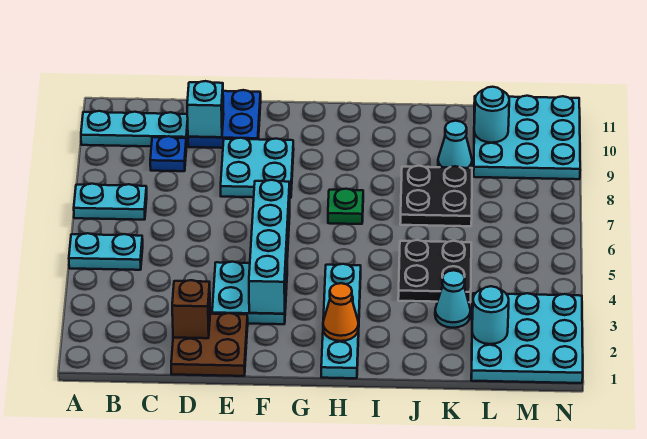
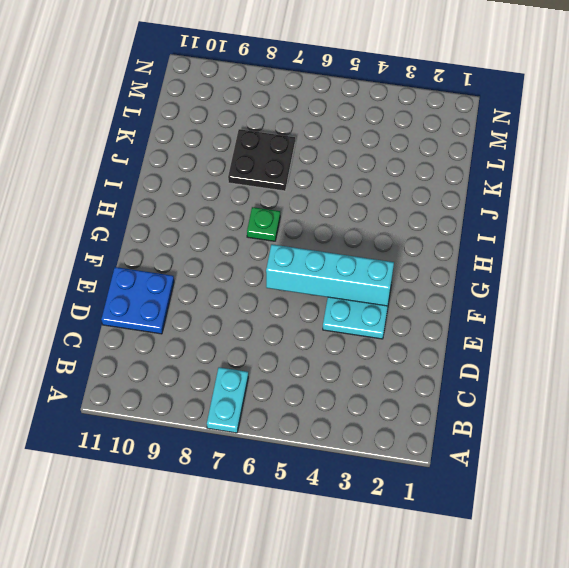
none -> cyan 1x2 plate [69,233,143,270]
none -> cyan 1x3 plate [81,111,188,147]
none -> blue 1x1 plate [150,136,186,171]

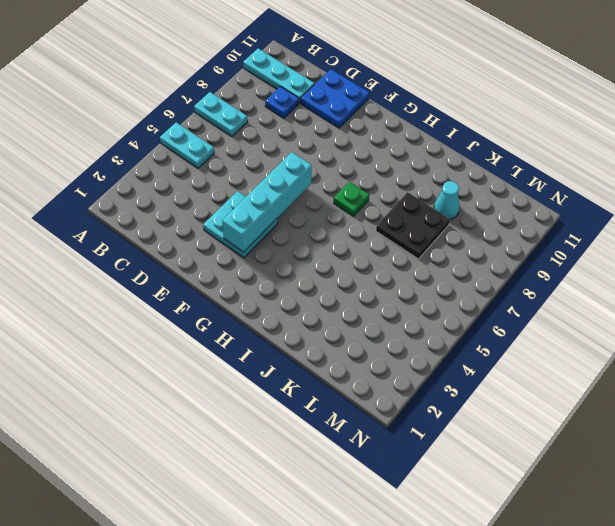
none -> brown 2x2 plate [171,313,248,376]
none -> cyan 2x2 plate [221,138,294,198]
none -> cyan 1x4 plate [321,264,361,378]

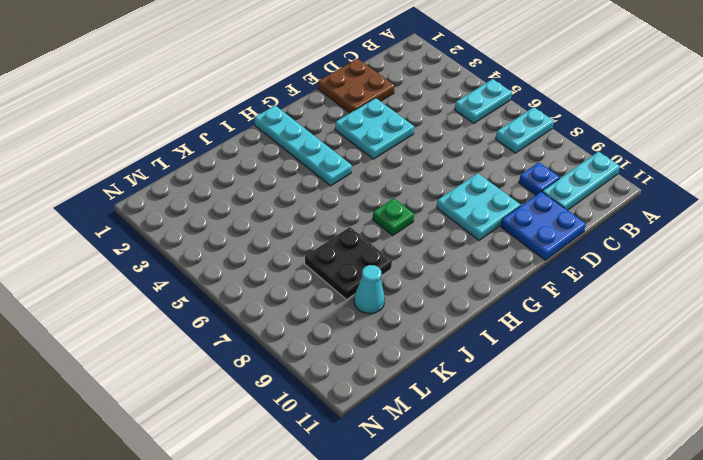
none -> black 2x2 plate [398,240,471,302]
none -> cyan 1x1 cone [435,270,470,328]
none -> cyan 3x3 plate [471,293,583,383]

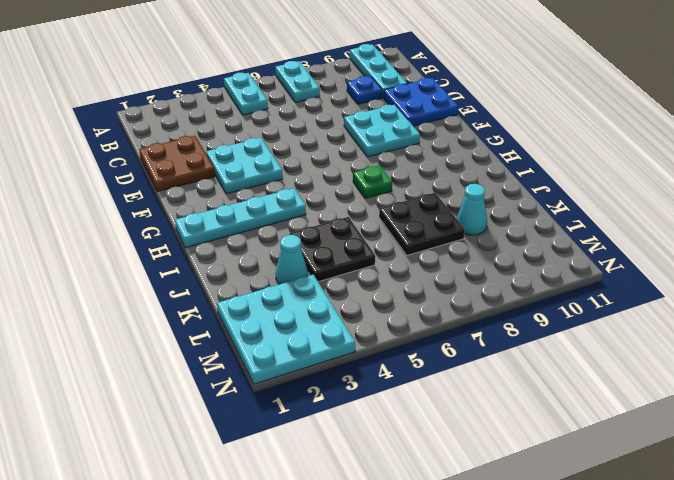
none -> cyan 3x3 plate [474,96,580,179]
none -> brown 1x1 brick [172,280,210,338]
none -> cyan 1x1 brick [187,81,224,137]

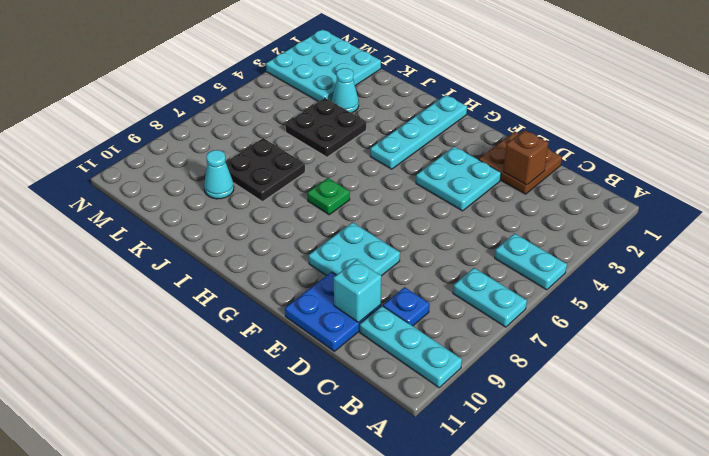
none -> cyan 3x3 plate [474,96,580,179]
none -> cyan 1x4 brick [249,180,290,314]
none -> orange 1x1 cone [323,283,359,341]

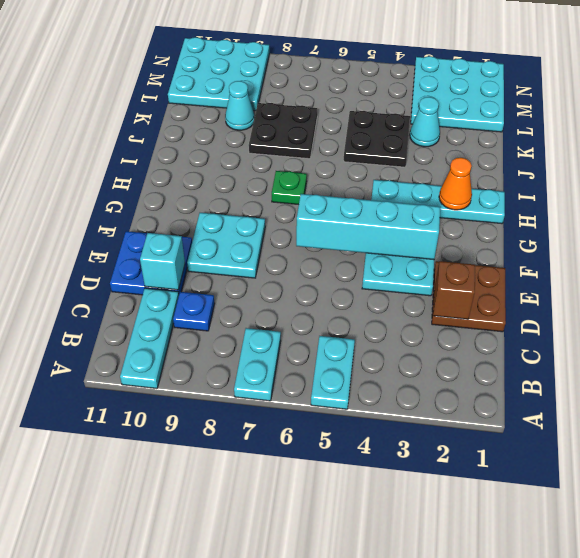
none -> cyan 1x1 round brick [472,286,509,344]
none -> cyan 1x1 round brick [474,87,509,143]

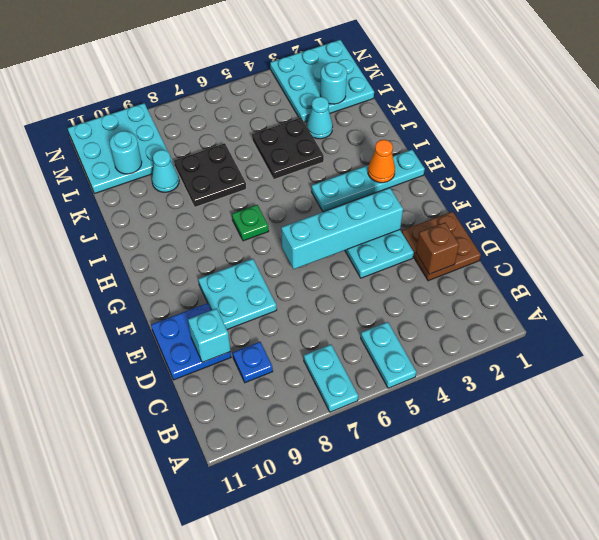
none -> cyan 1x3 plate [81,111,188,147]

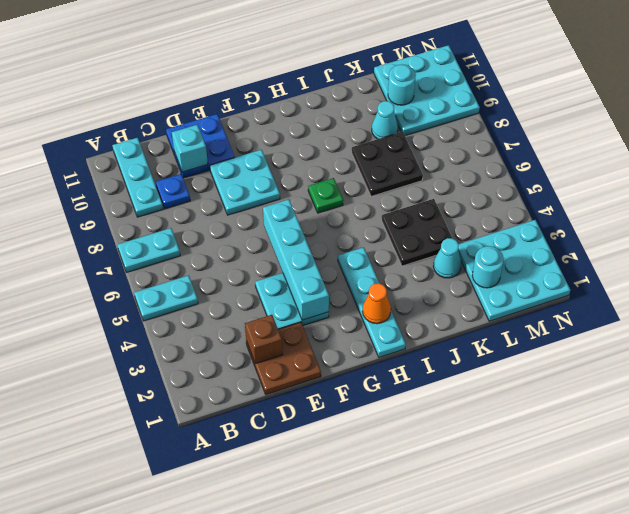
cyan 1x3 plate [112,138,163,217] -> cyan 1x3 plate turned to [81,111,188,147]

